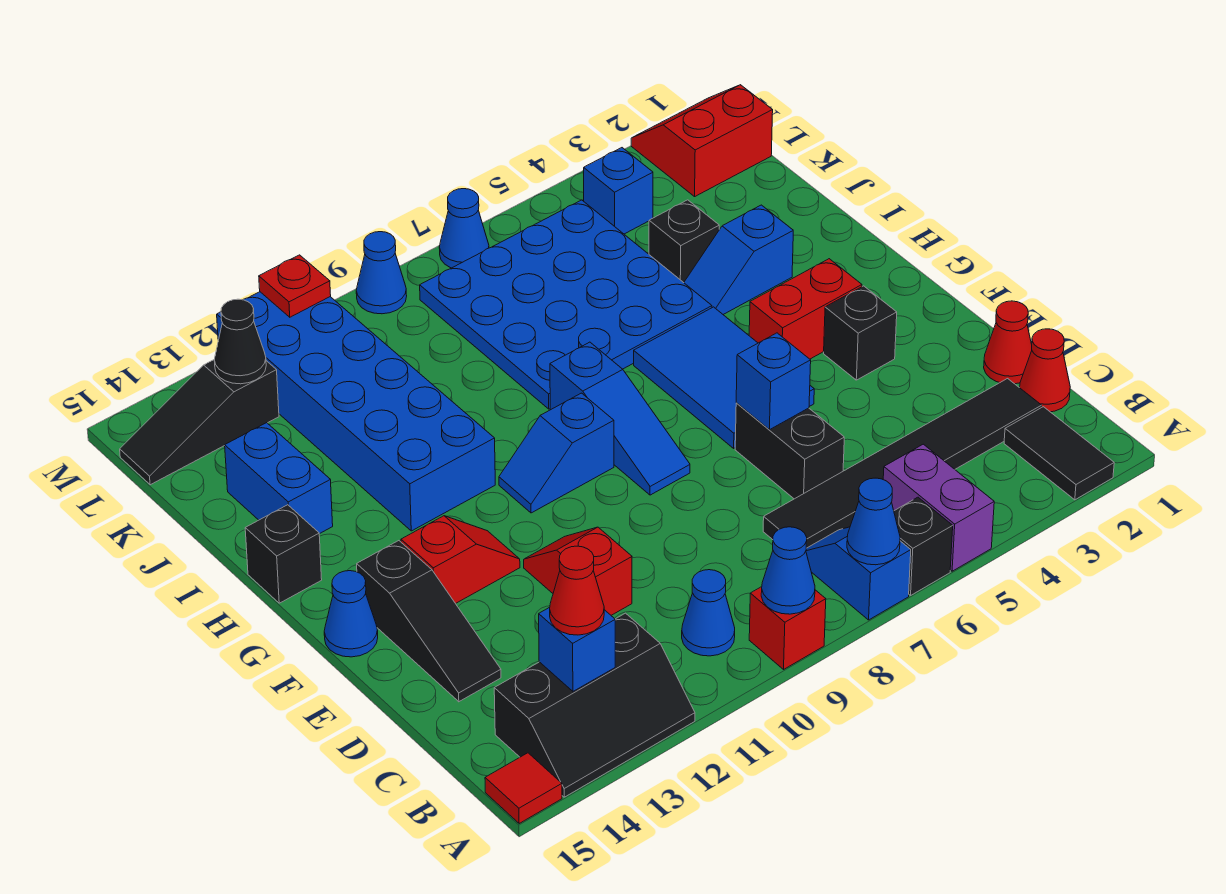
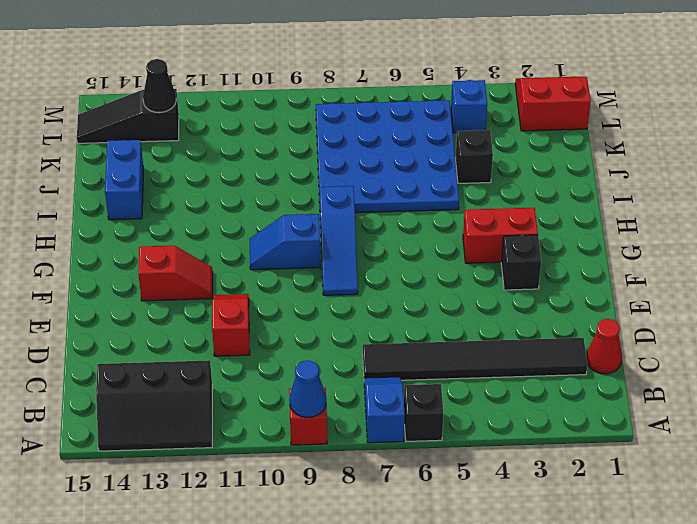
none -> black 1x2 tile [1004,407,1114,500]
none -> purple 1x2 brick [883,444,994,571]
none -> red 1x1 tile [485,753,562,823]
none -> blue 1x1 cone [682,570,735,656]

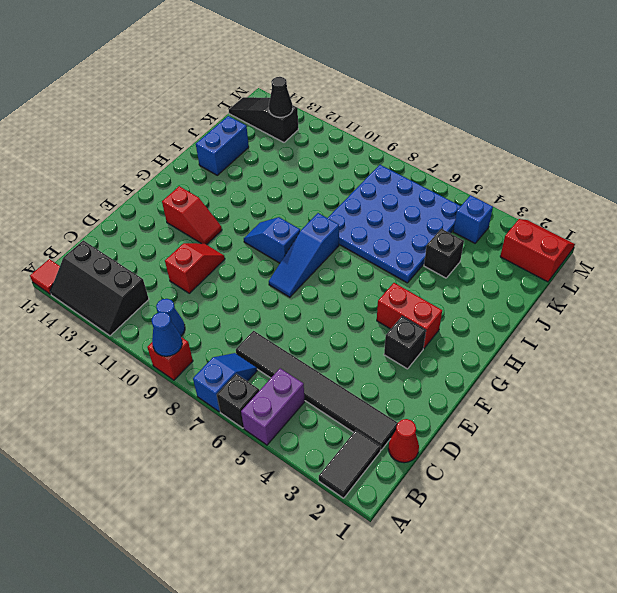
none -> red 1x1 cone [984,301,1032,384]
none -> black 1x2 brick [735,403,844,499]
none -> black 1x3 slope [357,541,501,702]
none -> blue 2x3 tile [634,307,814,448]

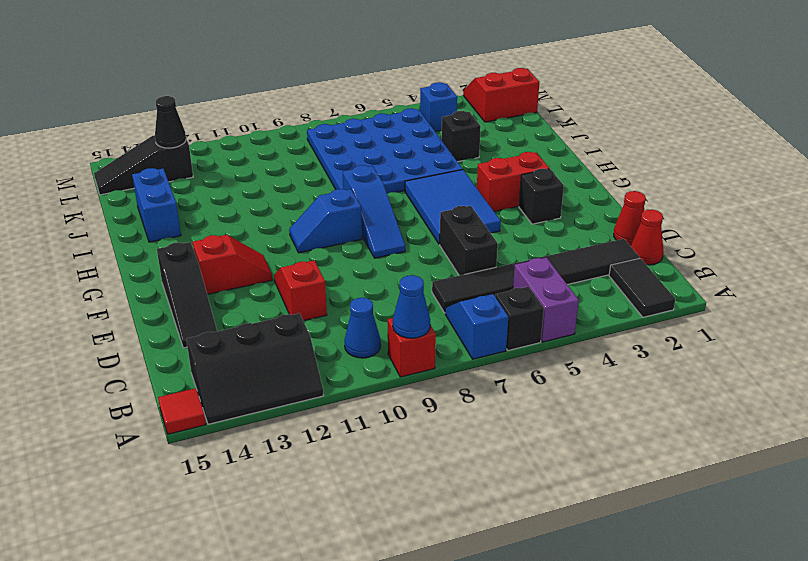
none -> blue 1x1 cone [324,571,378,657]
none -> blue 2x6 brick [217,292,495,531]
none -> black 1x1 brick [245,505,322,603]
none -> blue 1x2 slope [684,205,793,314]

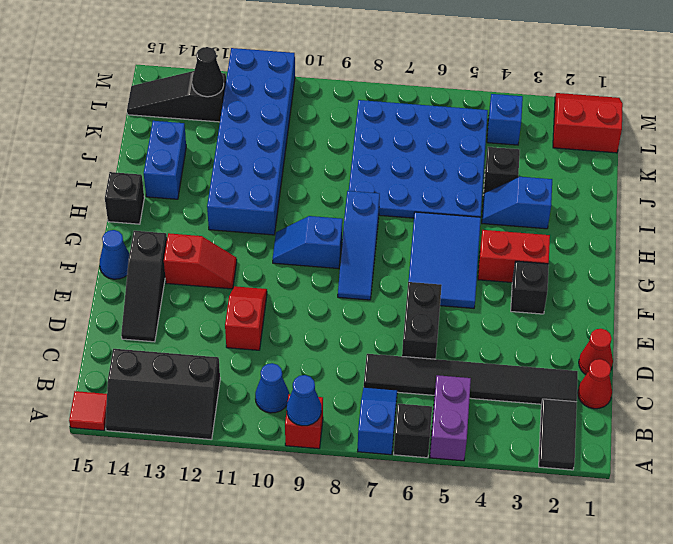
none -> blue 1x1 cone [439,189,489,268]
none -> blue 1x1 cone [356,232,407,314]
none -> blue 1x1 cone [847,478,900,565]
none -> blue 1x1 brick [539,608,615,691]

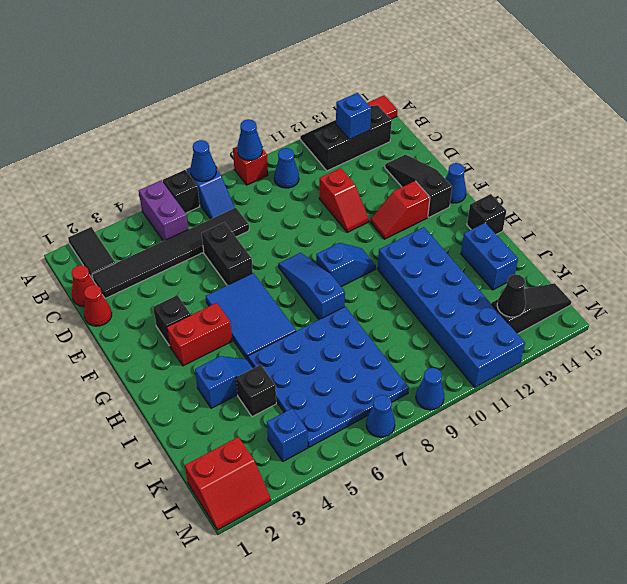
none -> blue 1x1 brick [736,333,811,430]
none -> red 1x1 plate [259,255,331,317]
none -> red 1x1 cone [550,546,604,635]

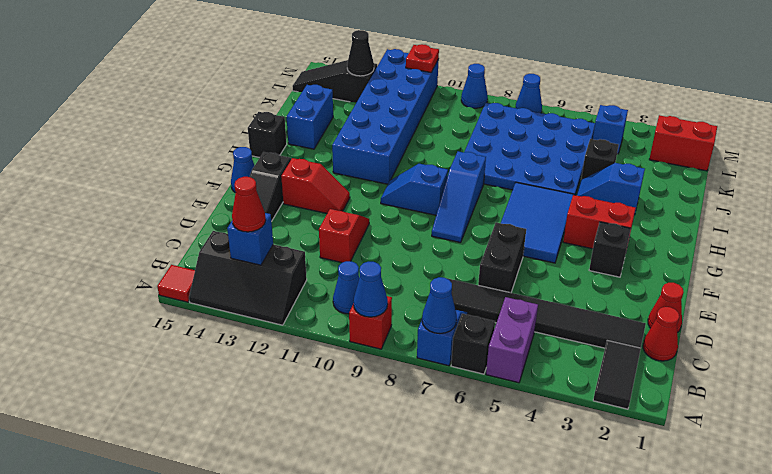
none -> blue 1x1 brick [736,333,811,430]

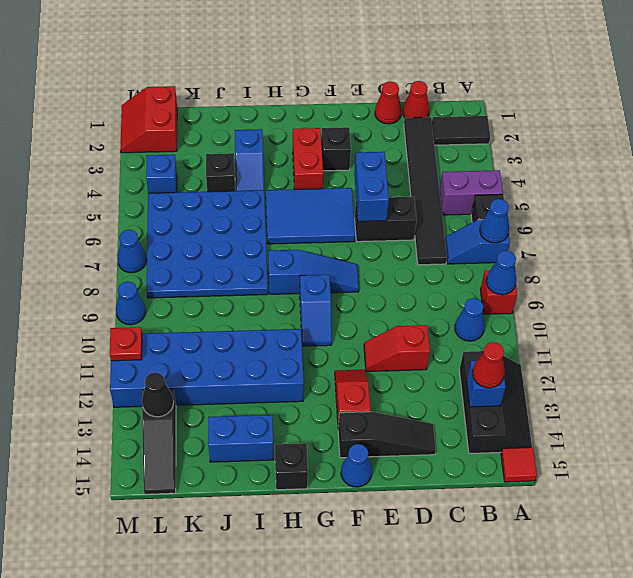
blue 1x2 brick [354,152,389,221] -> blue 1x1 brick [736,333,811,430]

